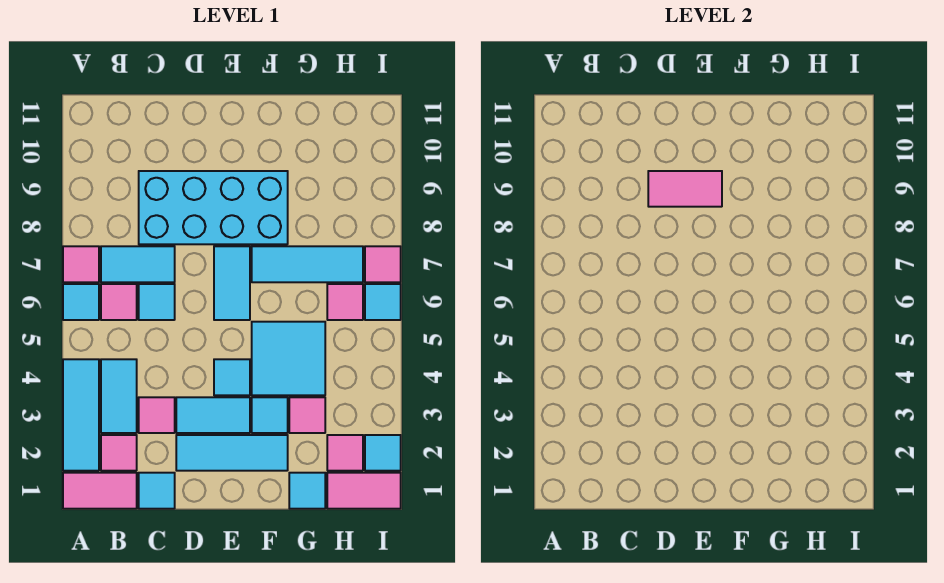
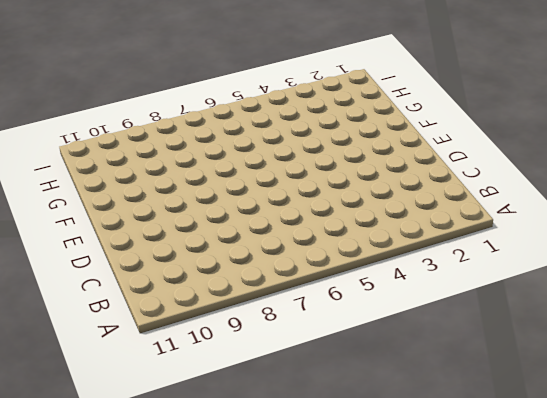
none -> pink 1x2 tile [63,473,137,509]
none -> cyan 1x3 tile [63,359,99,471]
none -> cyan 1x1 tile [63,284,99,320]

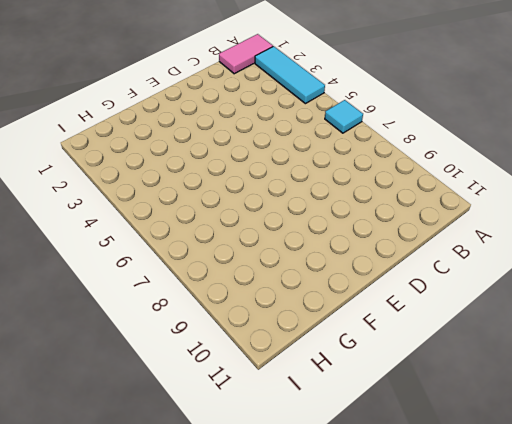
none -> pink 1x1 tile [63,246,99,282]
none -> pink 1x1 tile [101,435,137,471]
none -> cyan 1x2 tile [101,359,137,433]

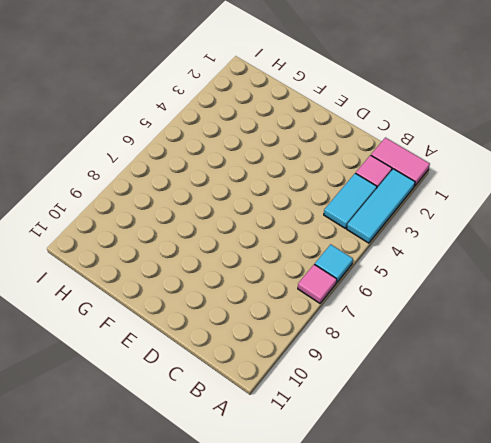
none -> pink 1x1 tile [101,284,137,320]
none -> cyan 1x2 tile [101,246,175,282]
none -> cyan 1x1 tile [139,473,175,509]

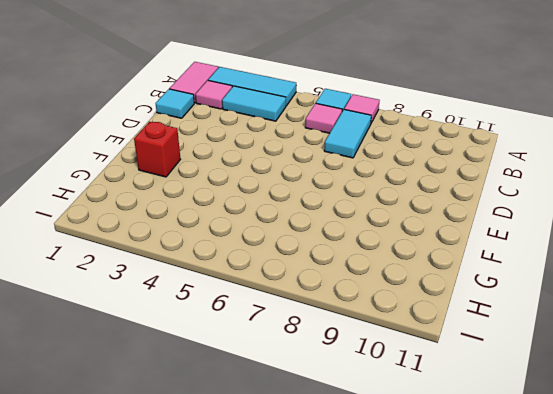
red 1x1 brick [134,122,181,177] -> cyan 1x3 tile [176,435,288,471]
none -> pink 1x1 tile [139,397,175,433]
none -> cyan 1x1 tile [139,284,175,320]
none -> cyan 2x4 brick [139,171,288,244]

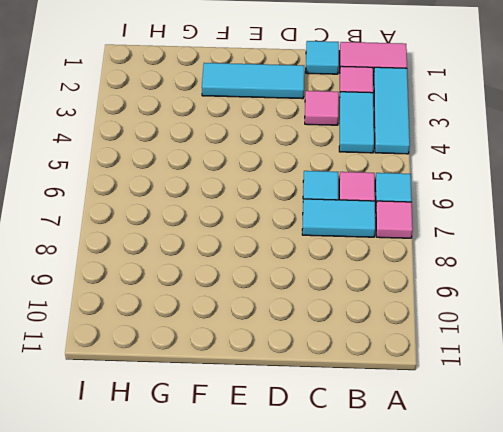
none -> cyan 2x4 brick [139,171,288,244]
none -> cyan 1x2 tile [176,397,250,433]
none -> cyan 1x1 tile [214,359,250,395]

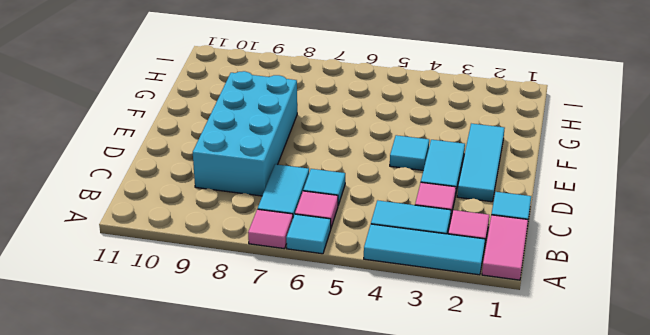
none -> cyan 1x2 tile [214,246,250,320]
none -> cyan 1x1 tile [252,397,288,433]
none -> cyan 2x2 tile [252,322,325,395]

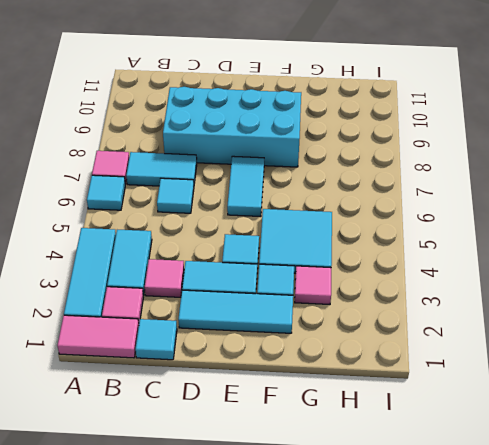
none -> pink 1x1 tile [101,284,137,320]
none -> cyan 1x3 tile [252,246,363,282]
none -> cyan 1x1 tile [289,473,325,509]

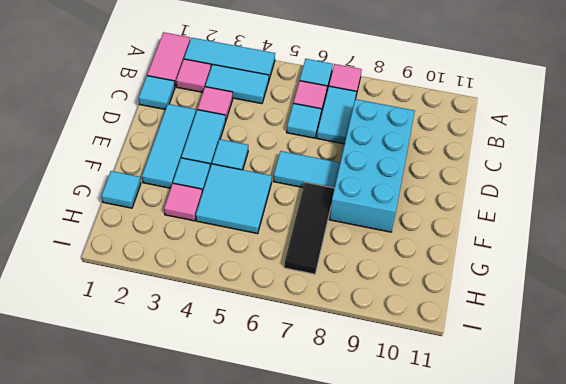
black 1x3 tile [284,182,334,274] -> cyan 1x3 tile [252,246,363,282]
none -> pink 1x2 tile [327,473,401,509]
none -> pink 1x1 tile [327,435,363,471]
none -> pink 1x1 tile [327,284,363,320]

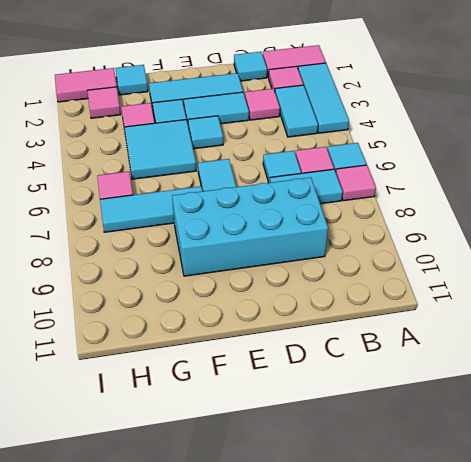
none -> cyan 1x1 tile [365,435,401,471]
none -> cyan 1x1 tile [365,284,401,320]
none -> pink 1x1 tile [365,246,401,282]

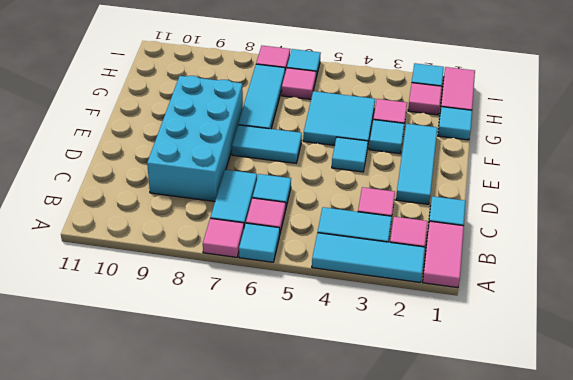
none -> cyan 1x2 tile [176,397,250,433]
none -> pink 1x2 tile [648,171,722,207]

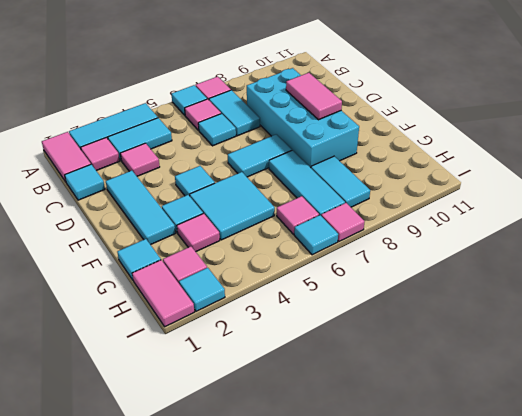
cyan 1x2 tile [311,156,370,207] -> cyan 1x2 tile moved to [176,397,250,433]

